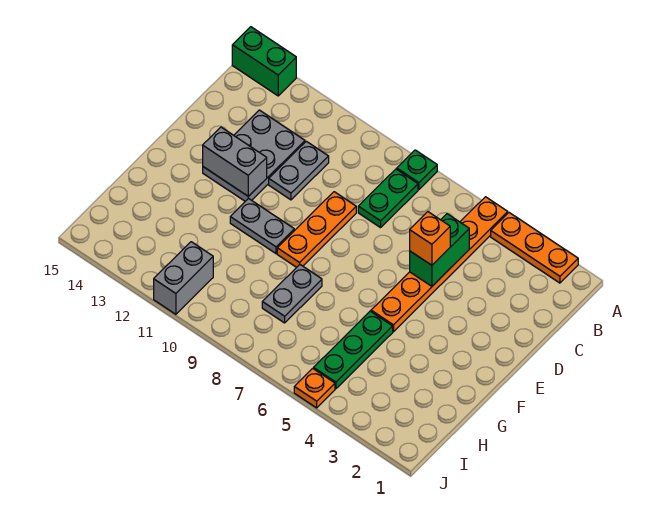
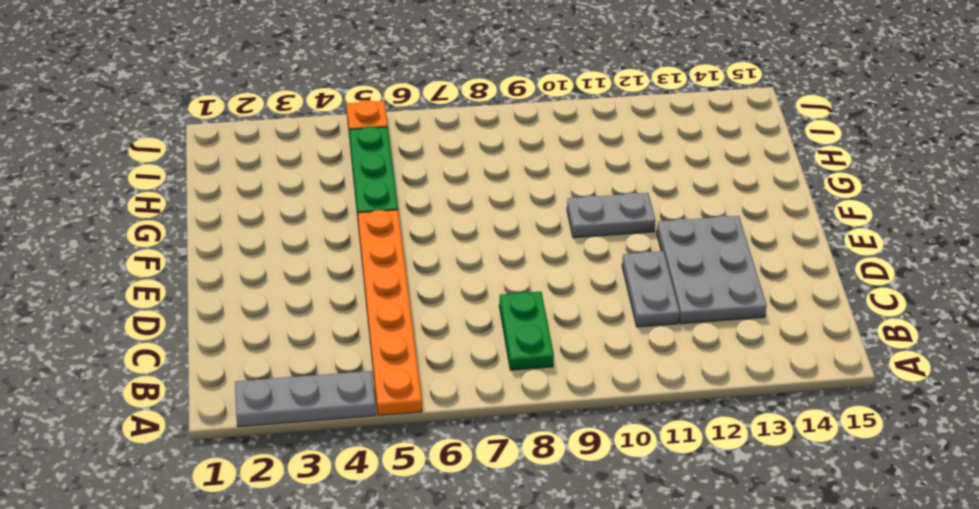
grey 1x3 plate [235,371,376,427] -> orange 1x3 plate [491,213,578,283]
none -> green 1x1 plate [397,150,437,189]
none -> green 1x2 brick [232,27,296,96]
none -> orange 1x3 plate [277,192,356,267]

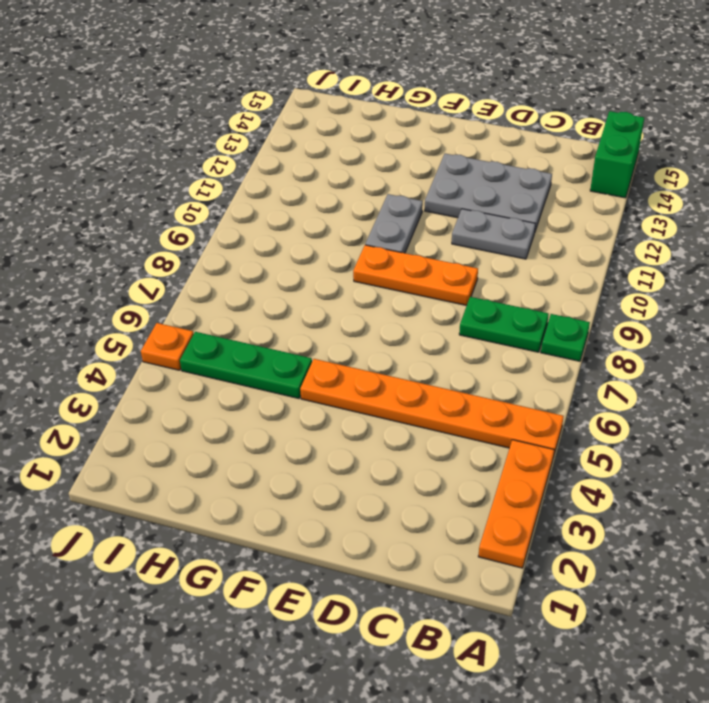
none -> grey 1x2 plate [262,265,322,323]
none -> grey 1x2 brick [154,242,213,314]
none -> green 1x2 brick [410,214,469,286]

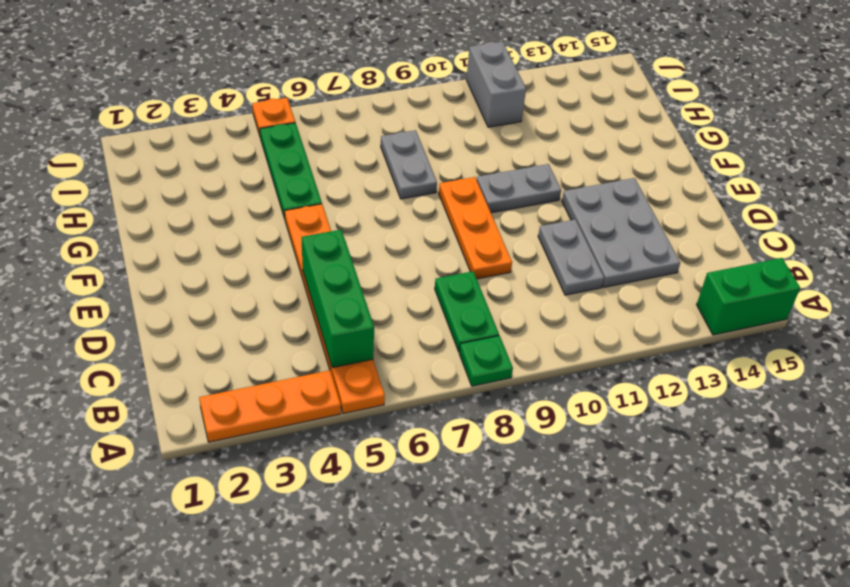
green 1x3 brick [301,230,374,368] -> green 1x2 brick [410,214,469,286]
none -> grey 1x2 brick [203,127,267,196]
none -> orange 1x1 brick [410,212,450,265]

